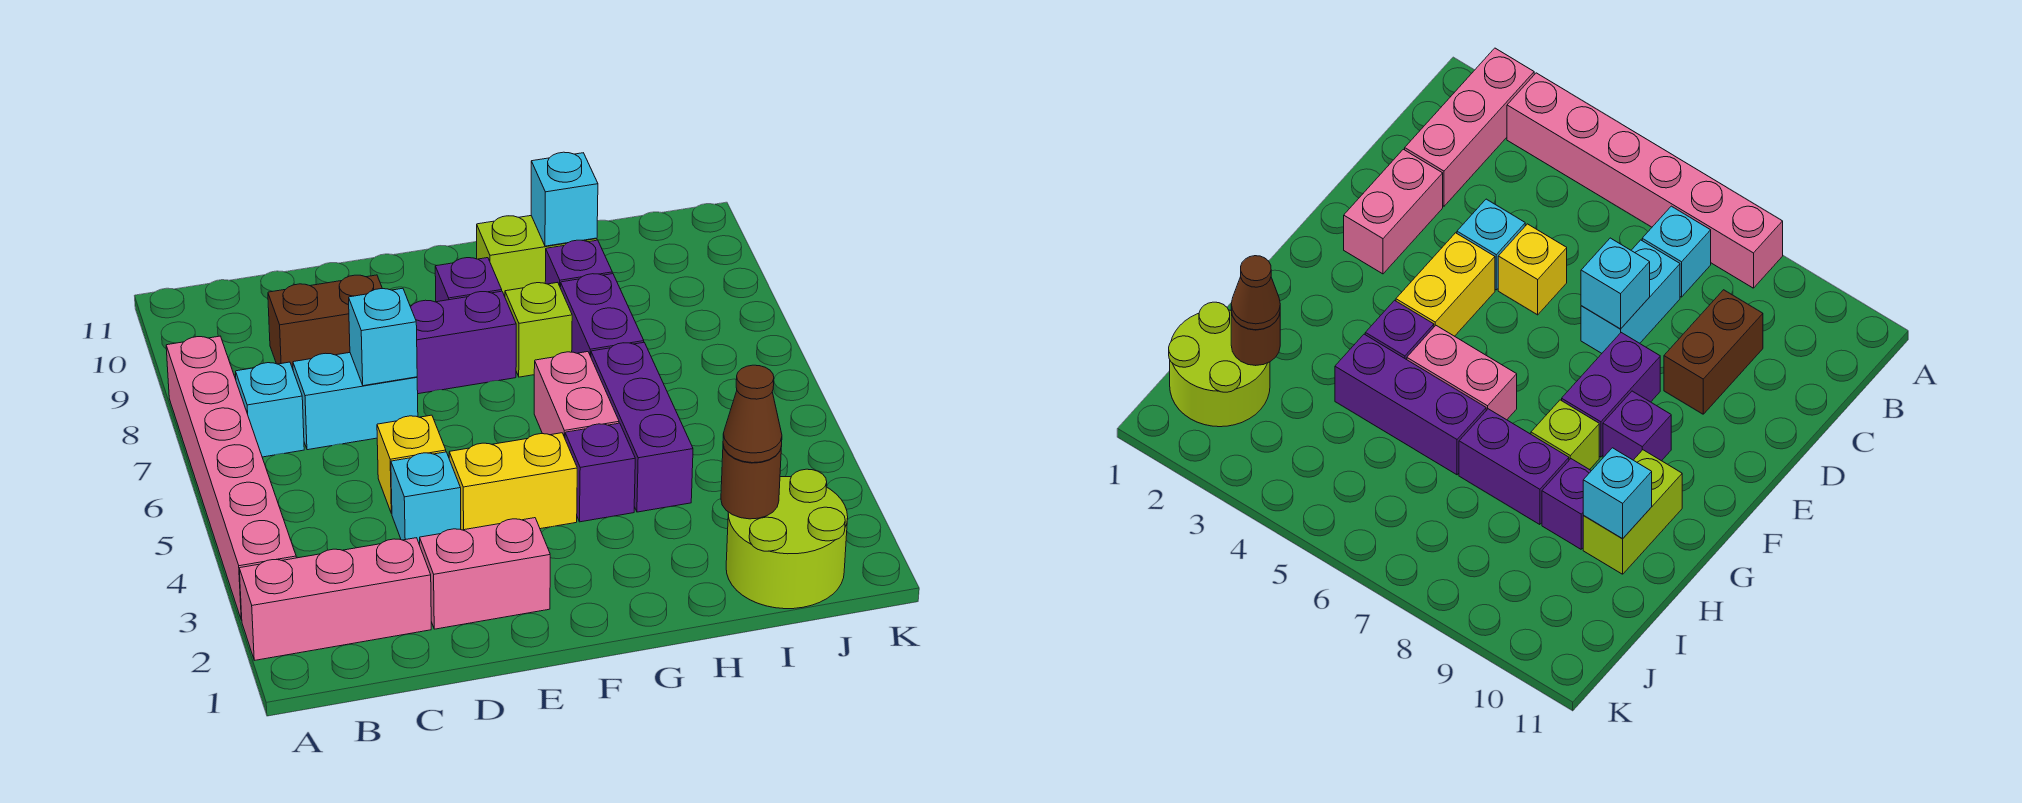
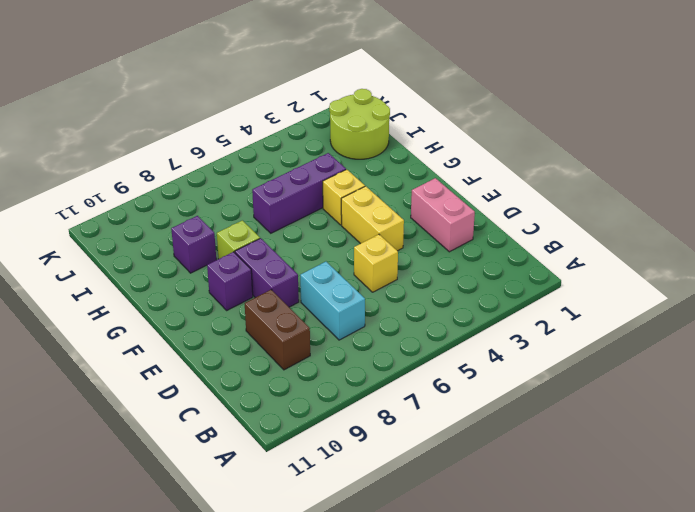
yellow 1x1 brick [323,170,365,225] -> purple 1x1 brick [565,423,635,522]
none -> pink 1x3 brick [239,538,431,660]
none -> pink 1x6 brick [166,336,296,620]
none -> cyan 1x1 brick [236,362,304,457]

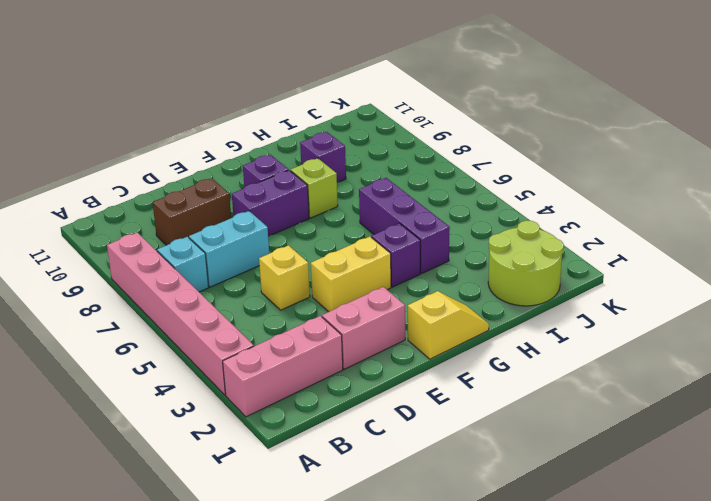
yellow 1x2 slope [408,291,489,359] -> none
none -> cyan 1x1 brick [391,452,461,545]
none -> pink 1x2 brick [534,352,619,438]
none -> lime 1x2 brick [477,216,597,296]

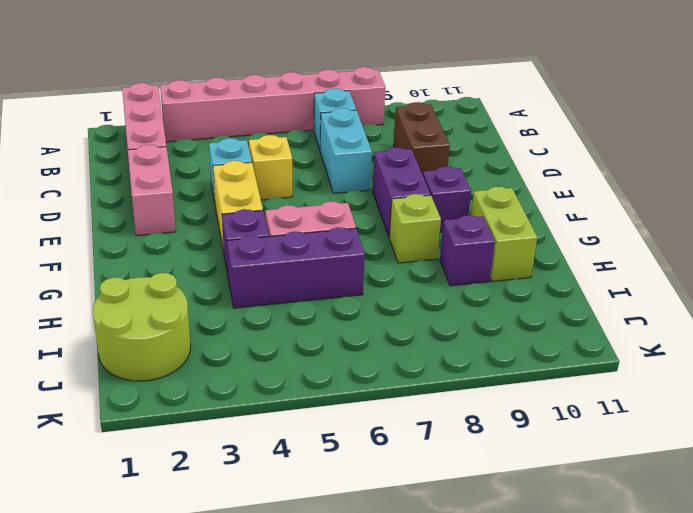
none -> purple 1x2 brick [560,274,644,356]
none -> cyan 1x1 brick [349,288,417,386]
none -> cyan 1x1 brick [531,152,598,246]

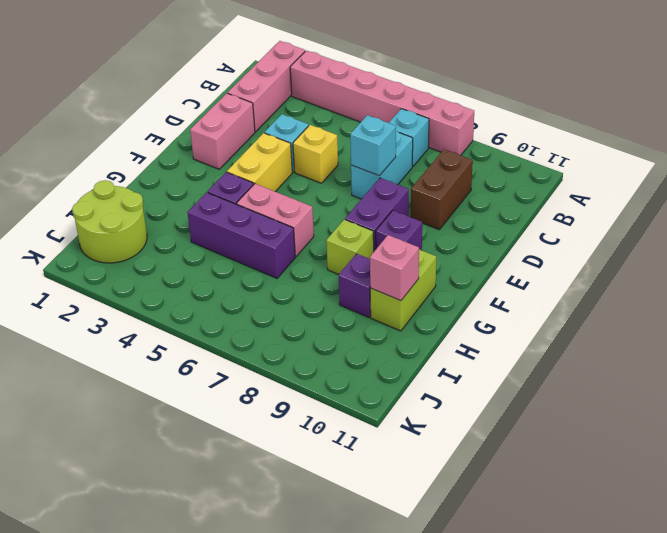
pink 1x1 brick [370,235,419,301] -> cyan 1x1 brick [531,152,598,246]
none -> purple 1x2 brick [560,274,644,356]
none -> brown 1x1 round brick [721,445,782,519]
none -> brown 1x1 cone [723,365,782,463]

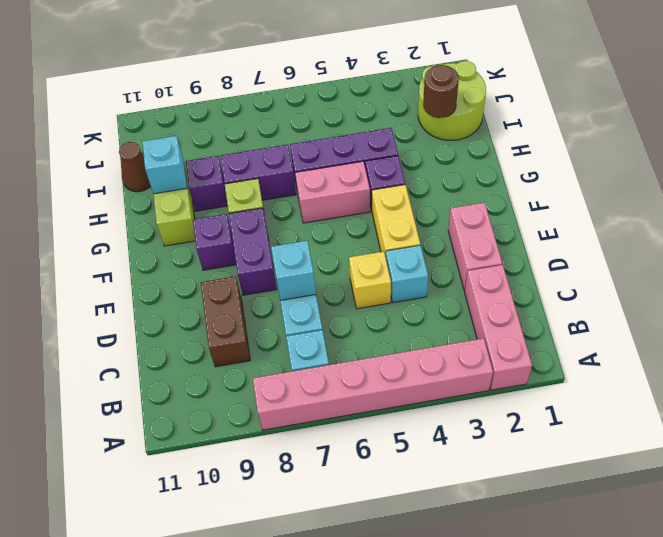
brown 1x1 cone [119,142,151,192] -> brown 1x1 cone moved to [723,365,782,463]

